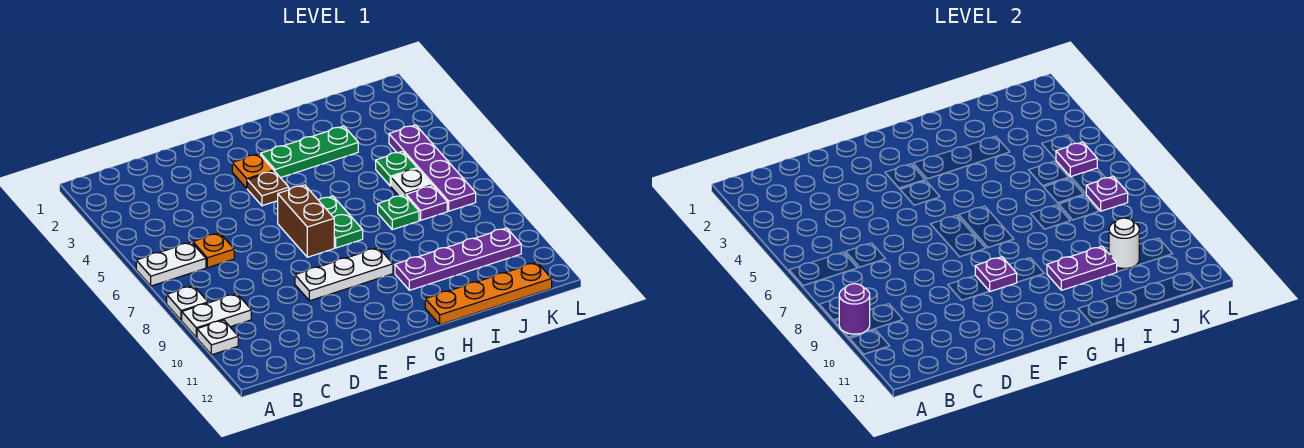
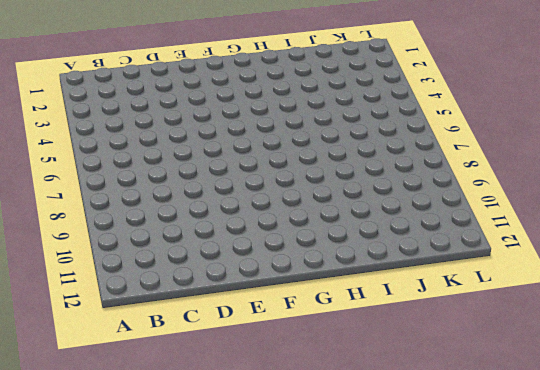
none -> white 1x2 plate [136,242,206,286]
none -> white 1x1 plate [167,286,208,320]
none -> white 1x2 plate [182,294,251,338]

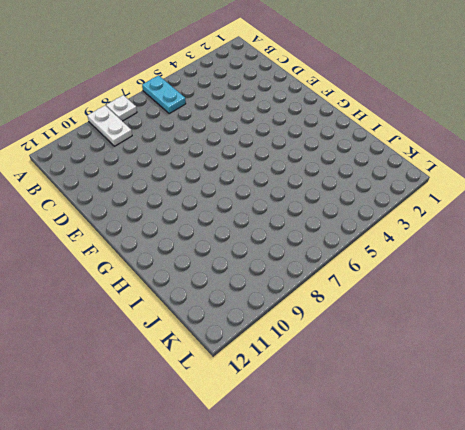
cyan 1x2 plate [142,75,186,113] -> white 1x2 plate [136,242,206,286]
none -> white 1x1 plate [197,320,238,355]
none -> orange 1x1 plate [193,233,234,268]
none -> white 1x3 plate [295,248,393,301]

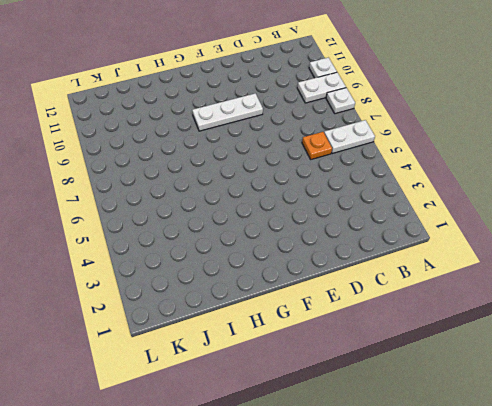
none -> orange 1x1 plate [232,154,274,188]
none -> brown 1x1 plate [247,171,289,206]
none -> brown 1x2 brick [278,185,334,257]

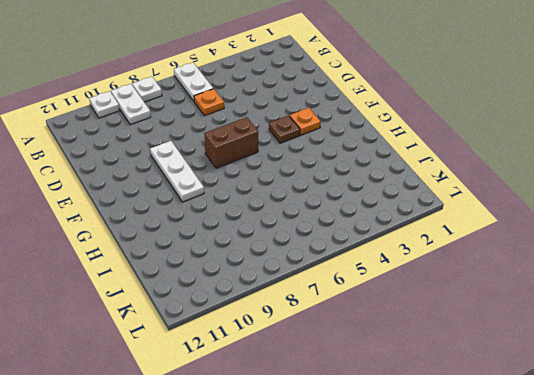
none -> green 1x3 plate [261,126,358,178]
none -> green 1x2 plate [319,196,363,248]
none -> purple 1x4 plate [395,228,521,290]

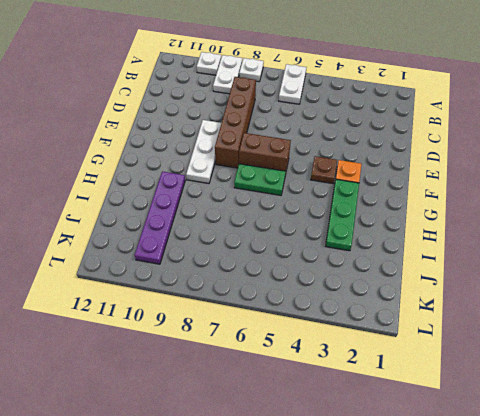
brown 1x4 brick [215,77,256,168] -> none
none -> orange 1x1 plate [193,233,234,268]
none -> orange 1x4 plate [425,262,552,325]
none -> green 1x1 plate [378,195,419,230]

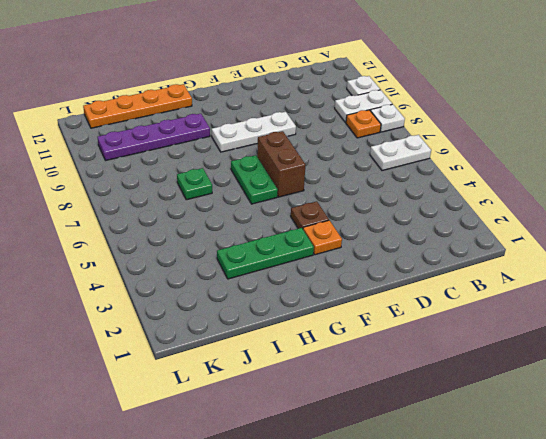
orange 1x1 plate [346,110,381,138] -> orange 1x1 plate moved to [193,233,234,268]
none -> green 1x1 plate [376,151,417,186]
none -> white 1x1 plate [391,168,432,196]
none -> purple 1x1 plate [406,186,447,220]

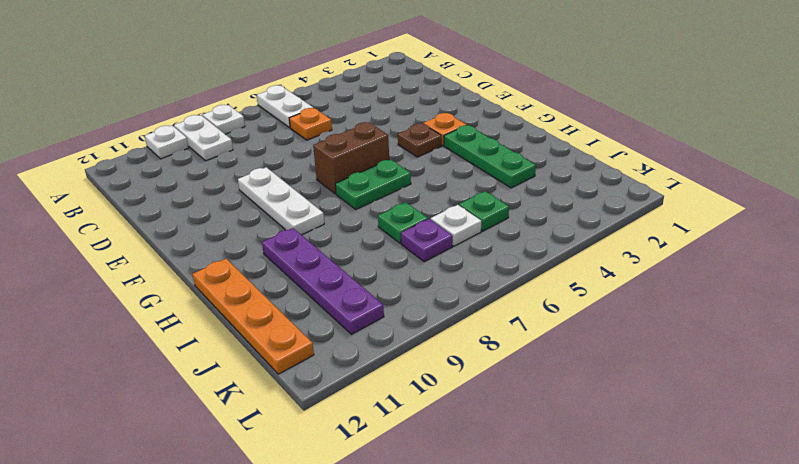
none -> purple 1x4 plate [389,125,476,211]
none -> purple 1x1 round brick [839,284,870,334]
none -> purple 1x1 plate [975,257,1017,291]

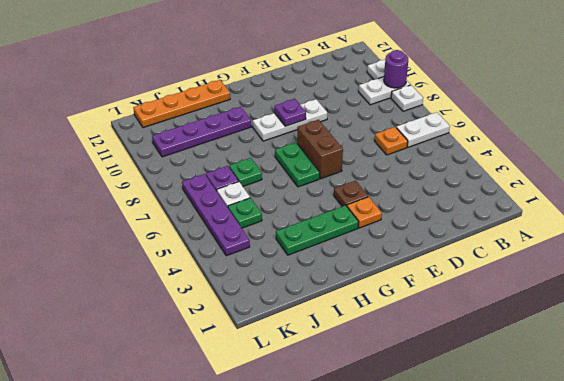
none -> purple 1x2 plate [1047,247,1117,290]
none -> white 1x1 round brick [1109,218,1139,268]
none -> purple 1x1 plate [1056,142,1097,177]

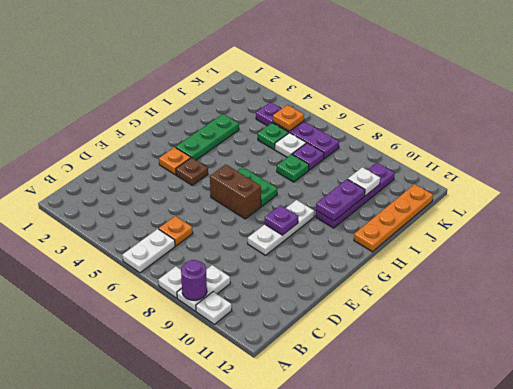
white 1x1 plate [348,167,380,196] -> white 1x1 round brick [1109,218,1139,268]
orange 1x1 plate [273,105,304,131] -> purple 1x1 plate [1056,142,1097,177]
none -> purple 1x1 plate [1086,177,1128,211]

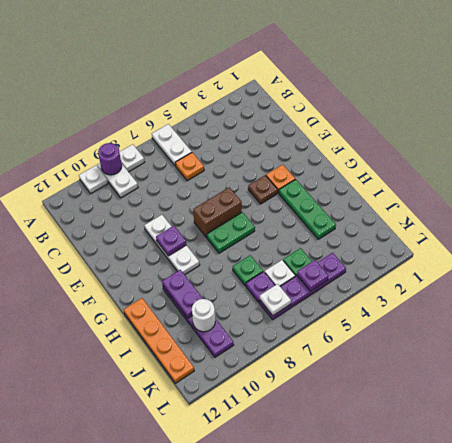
white 1x1 plate [260,284,291,315] -> purple 1x1 plate [1086,177,1128,211]

